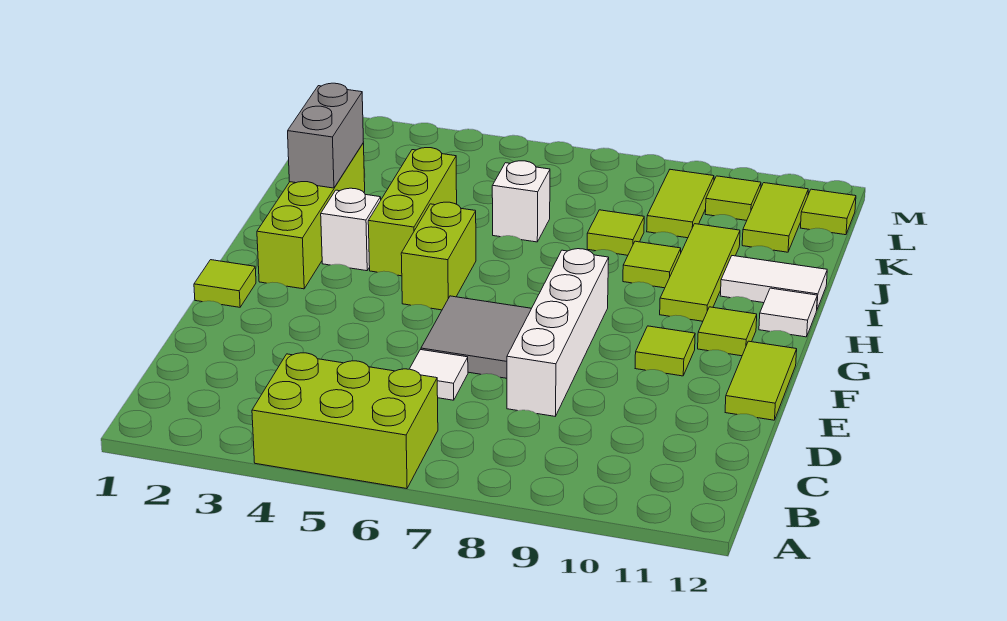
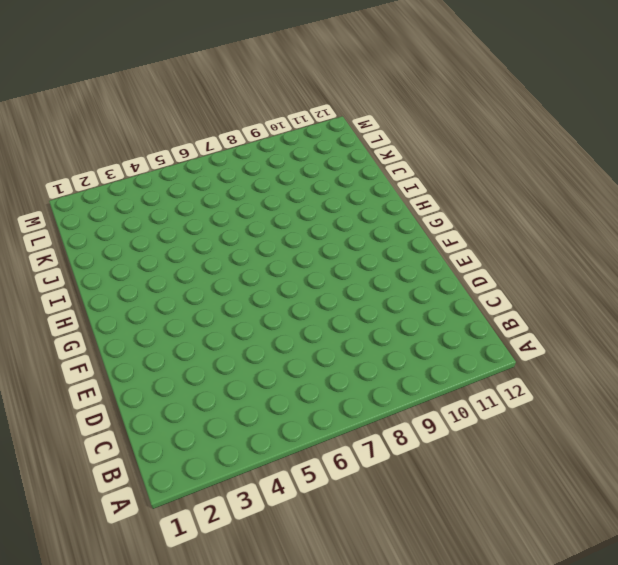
none -> lime 2x3 brick [252,353,438,489]
none -> white 1x1 tile [410,350,468,400]
none -> white 1x4 brick [507,249,609,416]

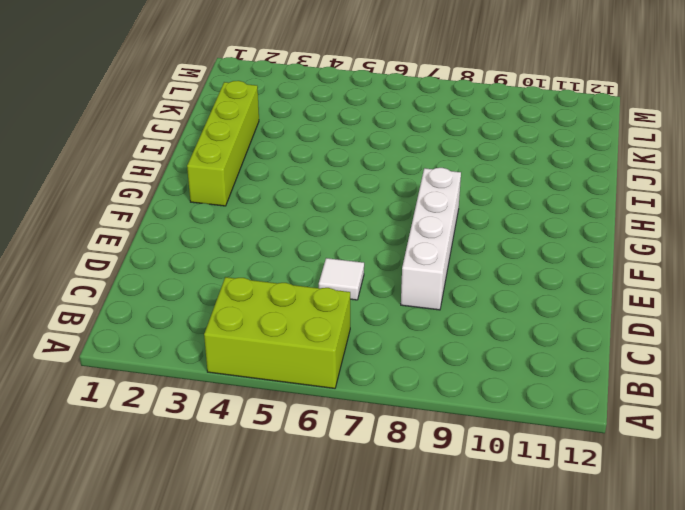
none -> grey 2x2 tile [421,296,531,378]
none -> lime 1x2 tile [725,341,797,420]
none -> lime 1x1 tile [194,260,256,307]

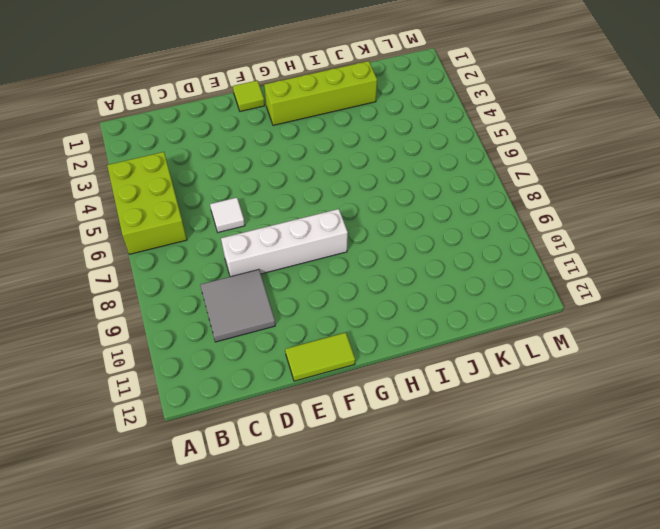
grey 2x2 tile [200,270,275,342] -> grey 2x2 tile moved to [421,296,531,378]
none -> lime 1x1 tile [635,326,695,376]
none -> lime 1x2 brick [401,202,476,310]
none -> lime 1x1 tile [698,307,757,356]

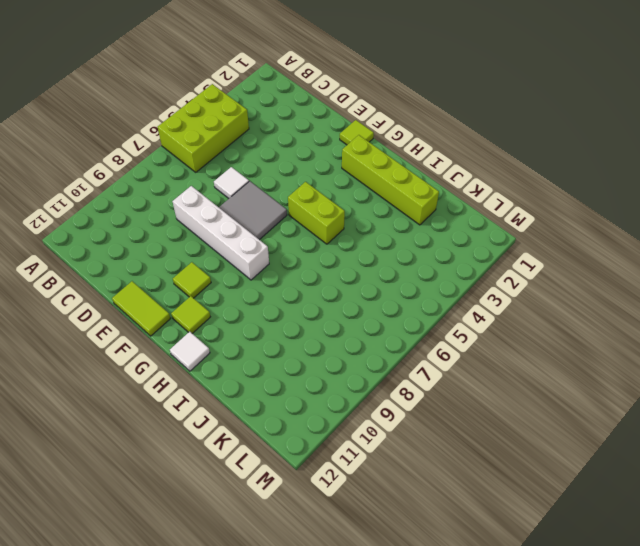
none -> white 1x1 brick [321,188,381,271]
none -> lime 1x3 brick [368,148,457,276]
none -> lime 1x3 tile [660,224,740,321]

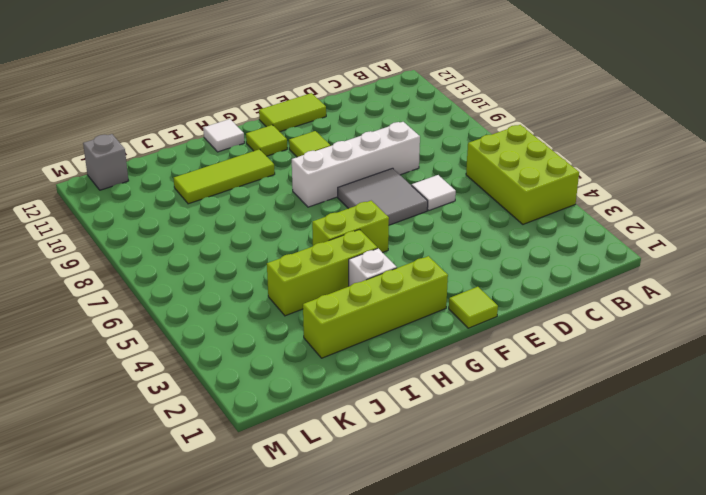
grey 1x1 brick [83,134,129,190] -> lime 1x1 tile [801,189,856,235]
none -> lime 1x1 tile [623,241,681,288]
none -> white 1x2 tile [720,256,827,309]
none -> white 1x1 brick [492,161,550,242]

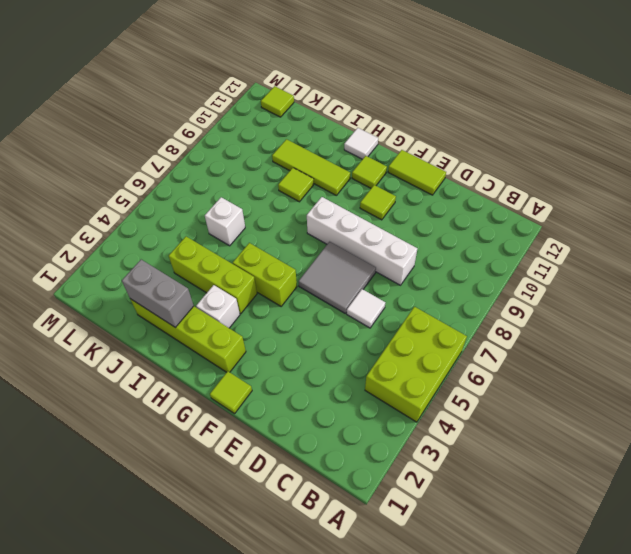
none -> white 1x2 tile [720,256,827,309]
none -> lime 1x1 tile [587,210,644,255]
none -> lime 1x2 tile [647,169,714,238]

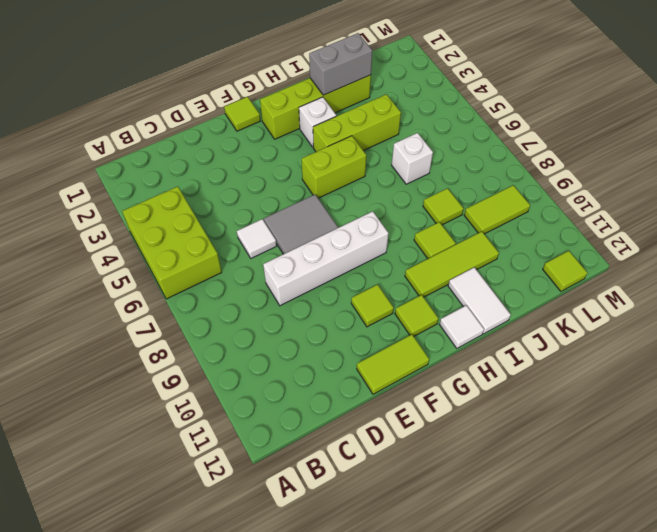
none -> lime 1x2 tile [742,183,808,252]
none -> lime 1x1 tile [705,176,761,220]

